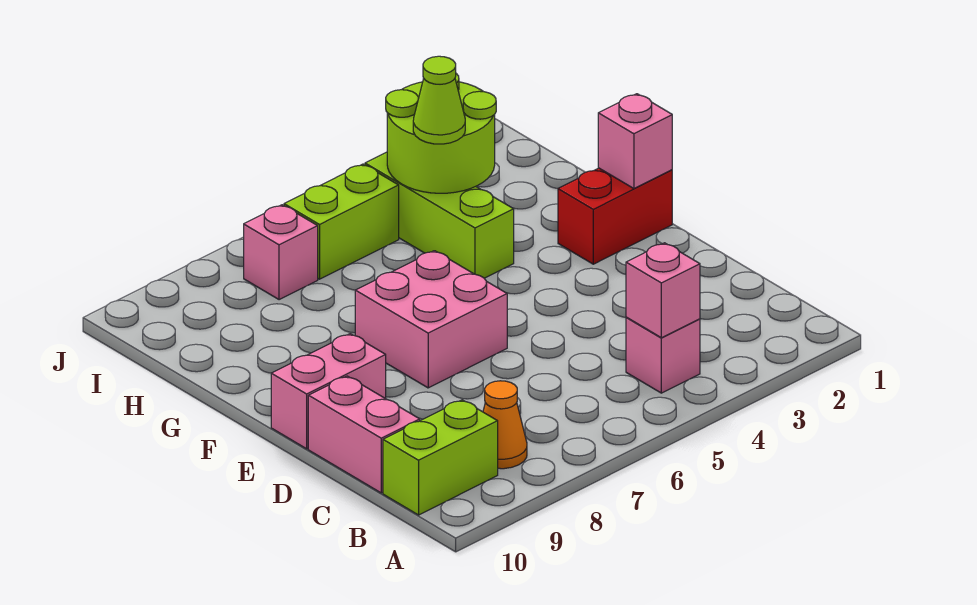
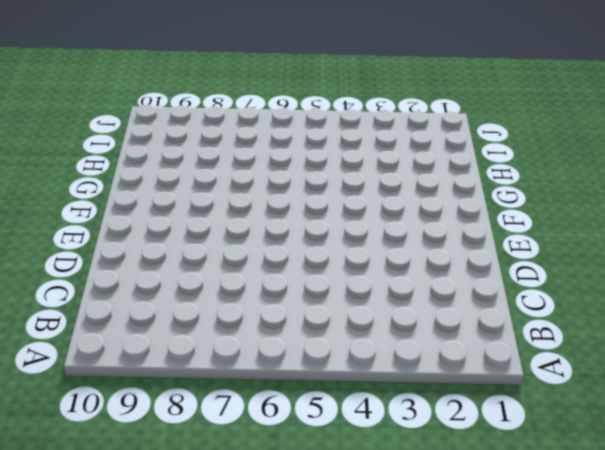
none -> pink 1x1 brick [626,317,700,393]
none -> orange 1x1 cone [483,381,527,469]
none -> lime 1x2 brick [383,400,498,515]

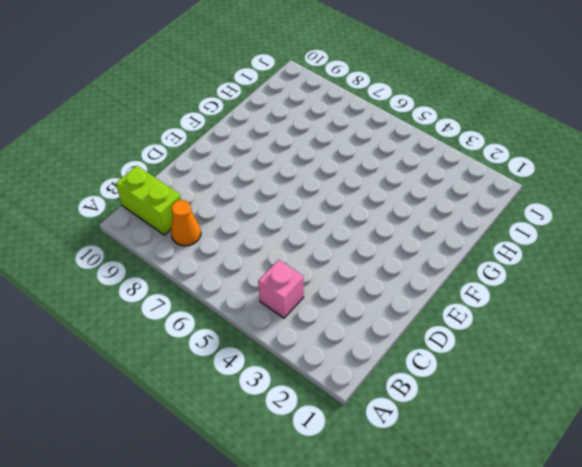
none -> pink 1x2 brick [308,376,420,493]
none -> pink 2x2 brick [355,251,507,388]
none -> pink 1x2 brick [271,334,386,449]

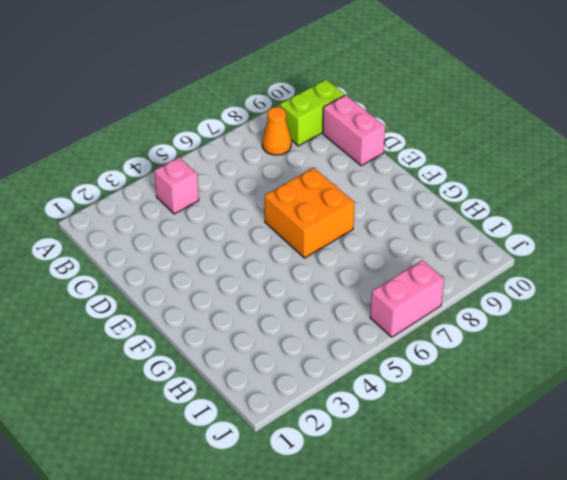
orange 2x2 brick [265,168,355,258] -> pink 2x2 brick [355,251,507,388]
pink 1x2 brick [370,260,444,337] -> pink 1x2 brick moved to [271,334,386,449]
none -> red 1x2 brick [558,168,672,264]
none -> lime 1x3 brick [365,152,514,278]
none -> lime 1x2 brick [284,164,399,279]

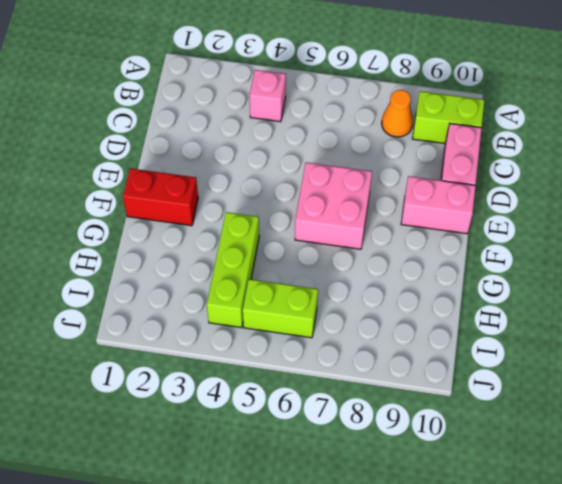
none -> pink 1x1 brick [244,205,318,300]
none -> pink 1x1 brick [626,243,700,338]
none -> pink 1x1 brick [598,94,672,189]

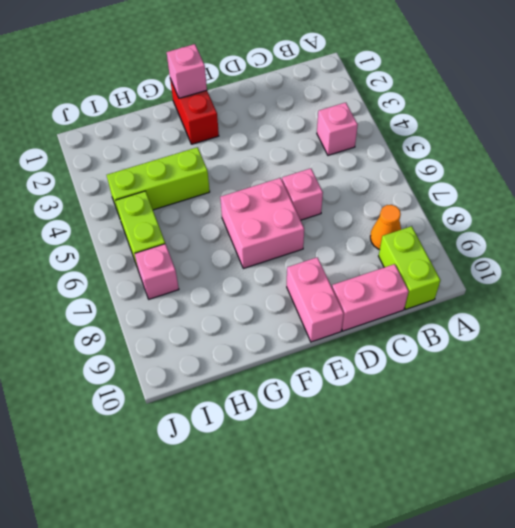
pink 1x1 brick [282,168,323,220] -> pink 1x1 brick moved to [626,243,700,338]
none -> lime 2x2 round brick [386,74,496,193]
none -> lime 1x1 cone [413,56,465,144]

